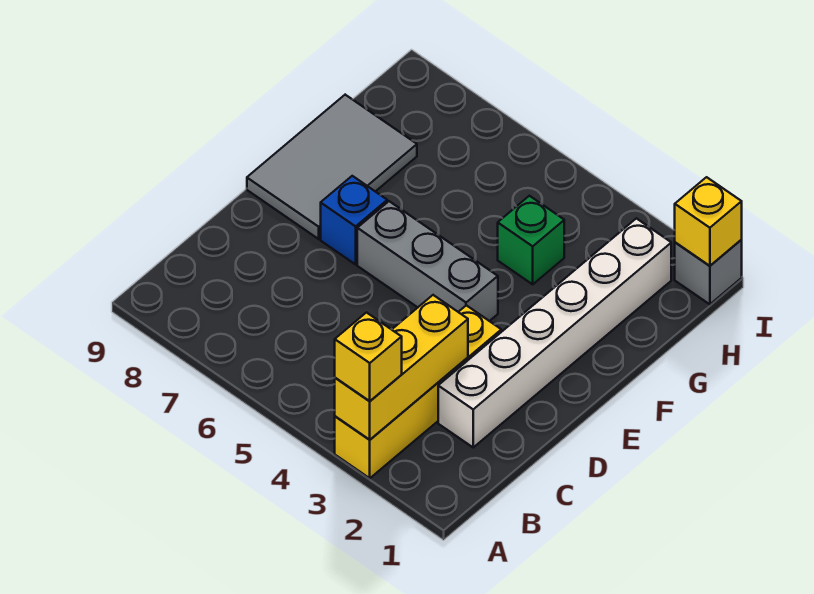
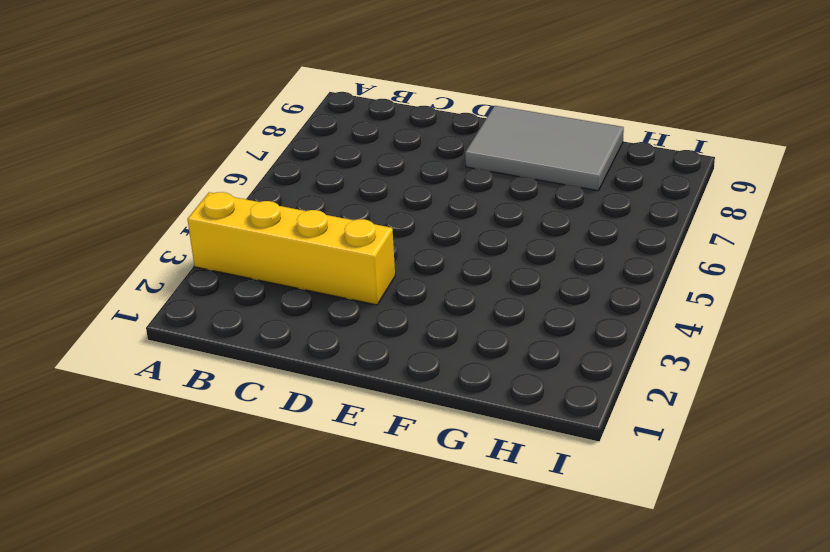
none -> white 1x6 brick [438,218,671,447]
none -> grey 1x3 brick [357,201,498,321]

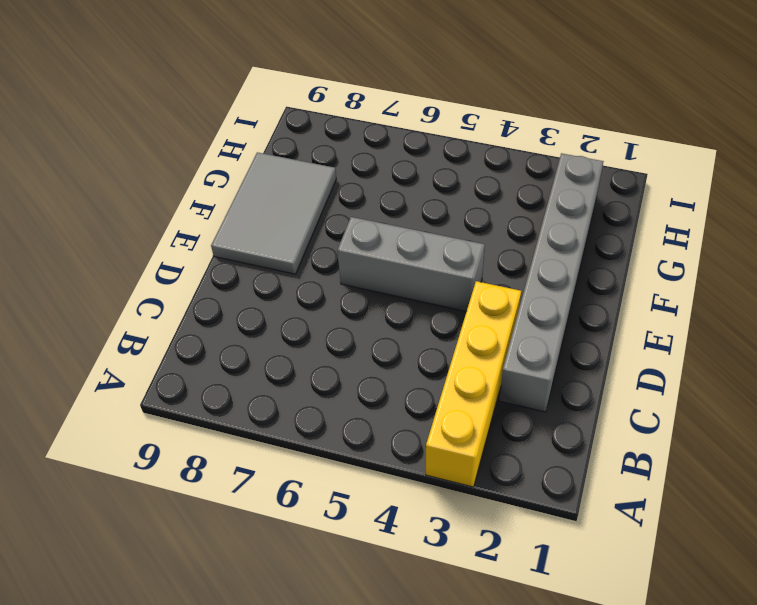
grey 1x6 brick [499,153,604,412] -> white 1x6 brick [438,218,671,447]
none -> blue 1x1 brick [321,176,387,264]
none -> green 1x1 brick [498,196,564,284]

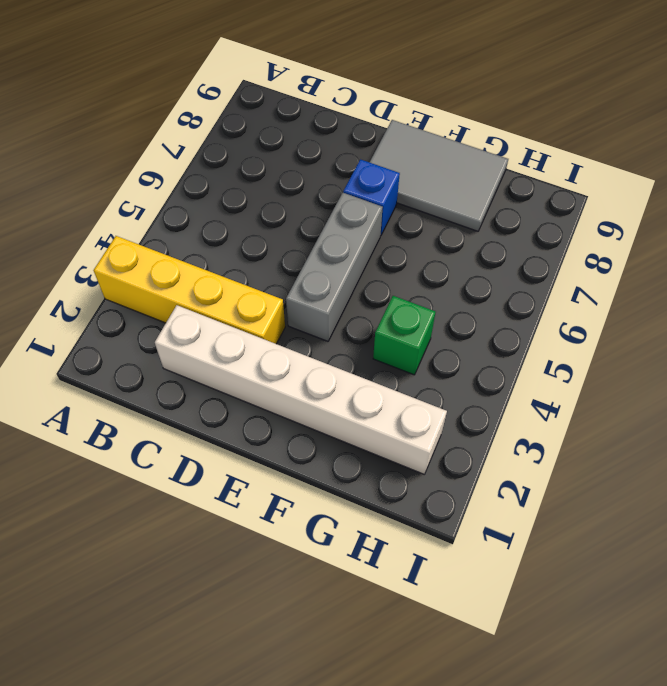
none -> grey 1x1 brick [675,240,742,304]
none -> yellow 1x3 brick [335,295,468,440]

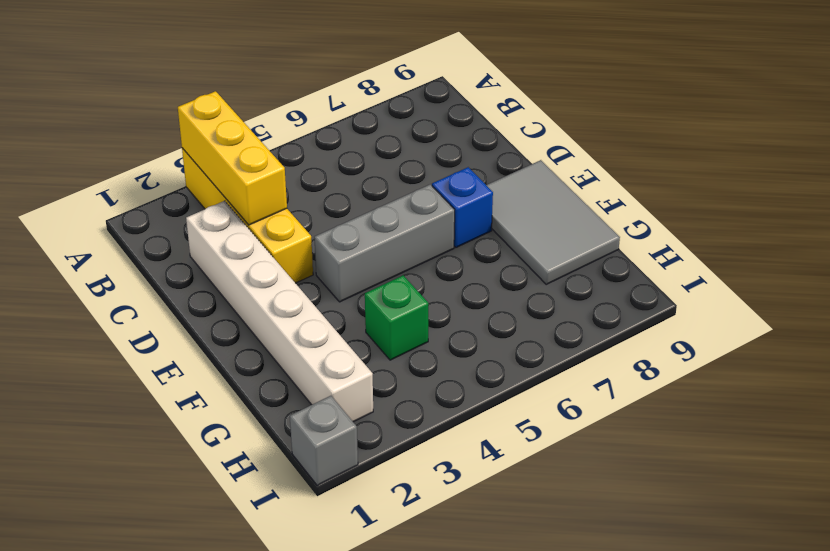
none -> yellow 1x1 brick [675,177,742,266]
none -> yellow 1x1 brick [335,313,402,401]

